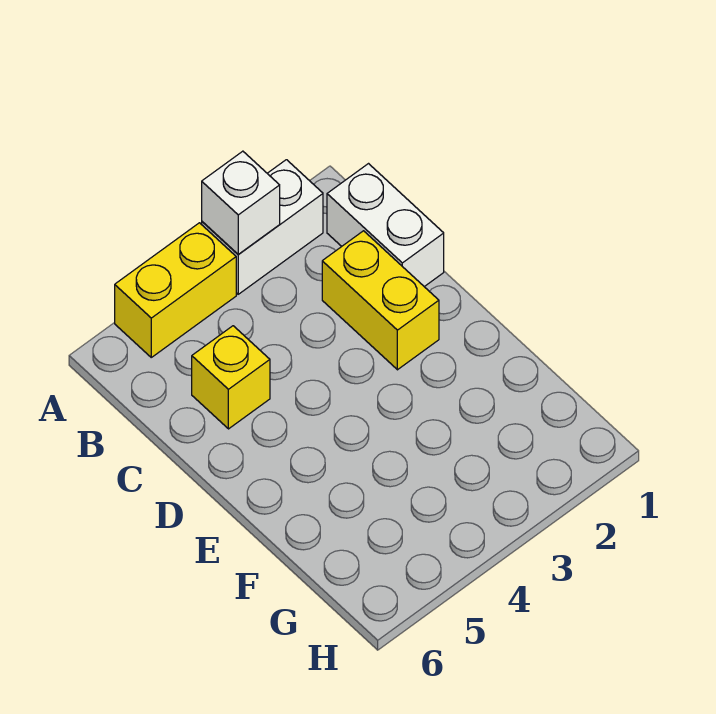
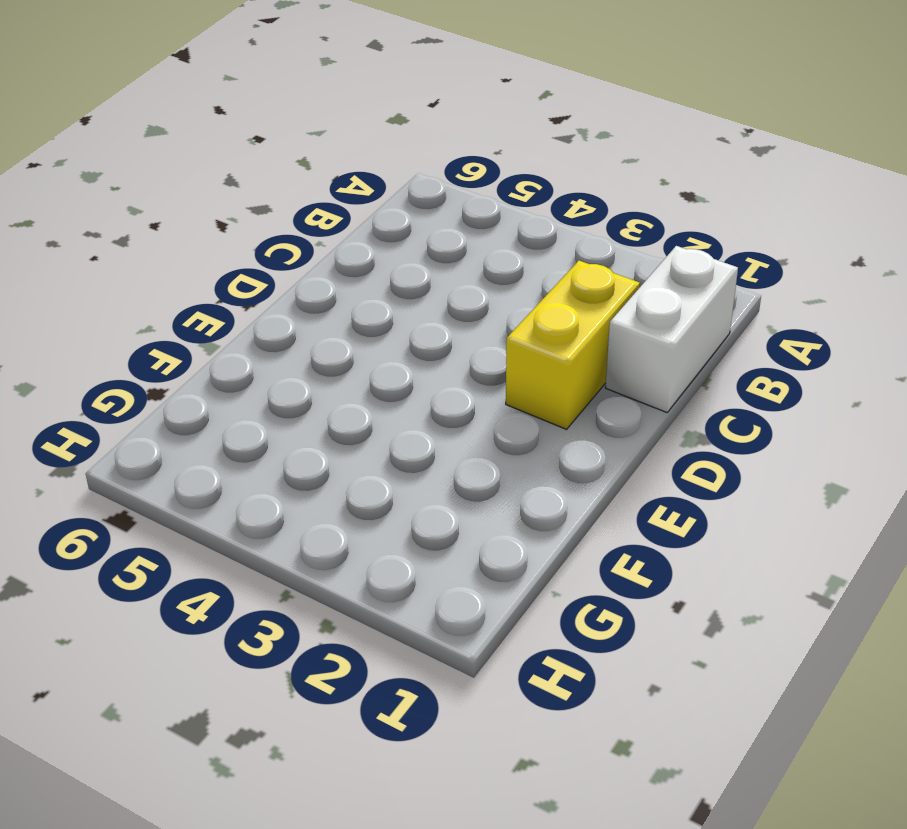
none -> white 1x2 brick [202,160,323,294]
none -> yellow 1x2 brick [115,223,236,357]

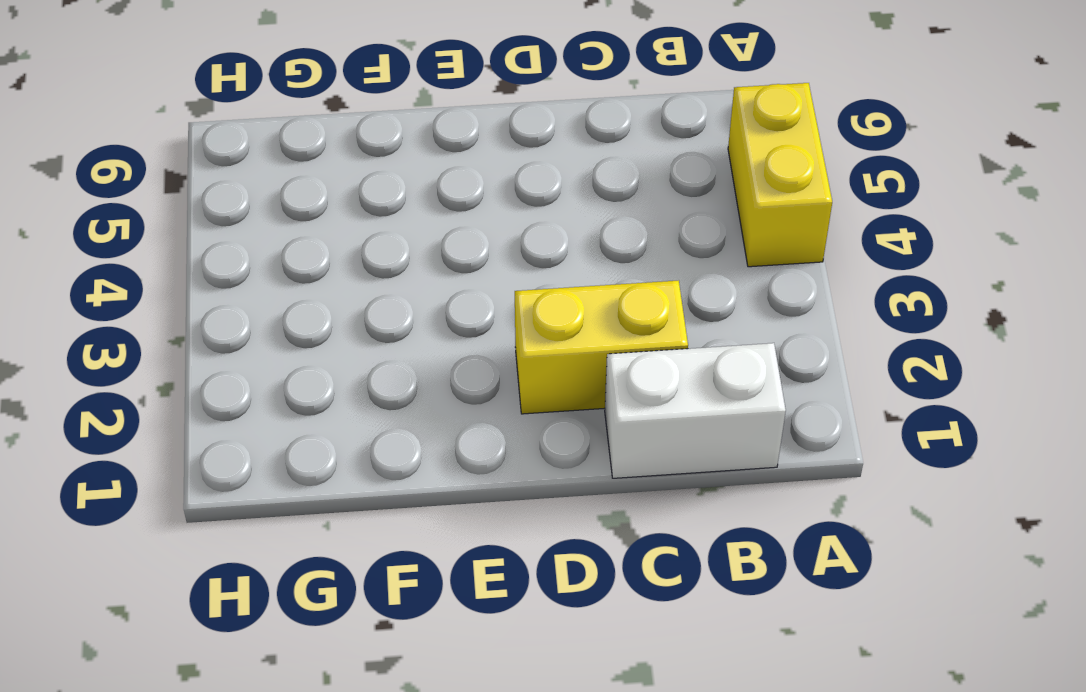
none -> white 1x2 brick [202,160,323,294]
none -> yellow 1x1 brick [192,326,270,429]

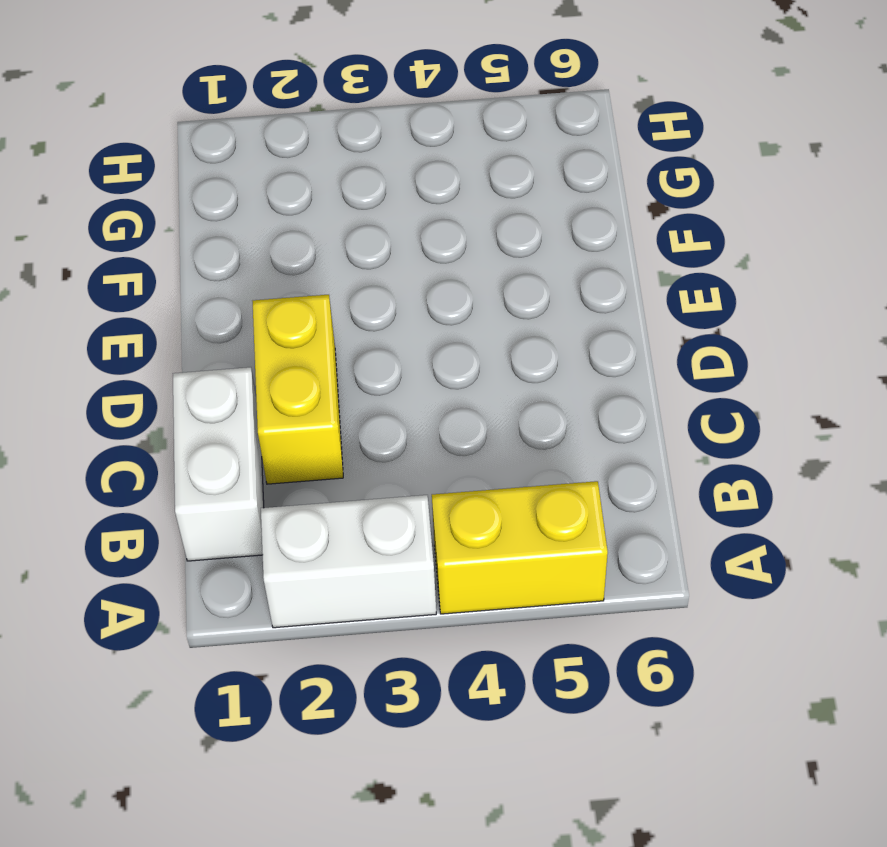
none -> yellow 1x1 brick [192,326,270,429]
none -> white 1x1 brick [202,151,280,254]

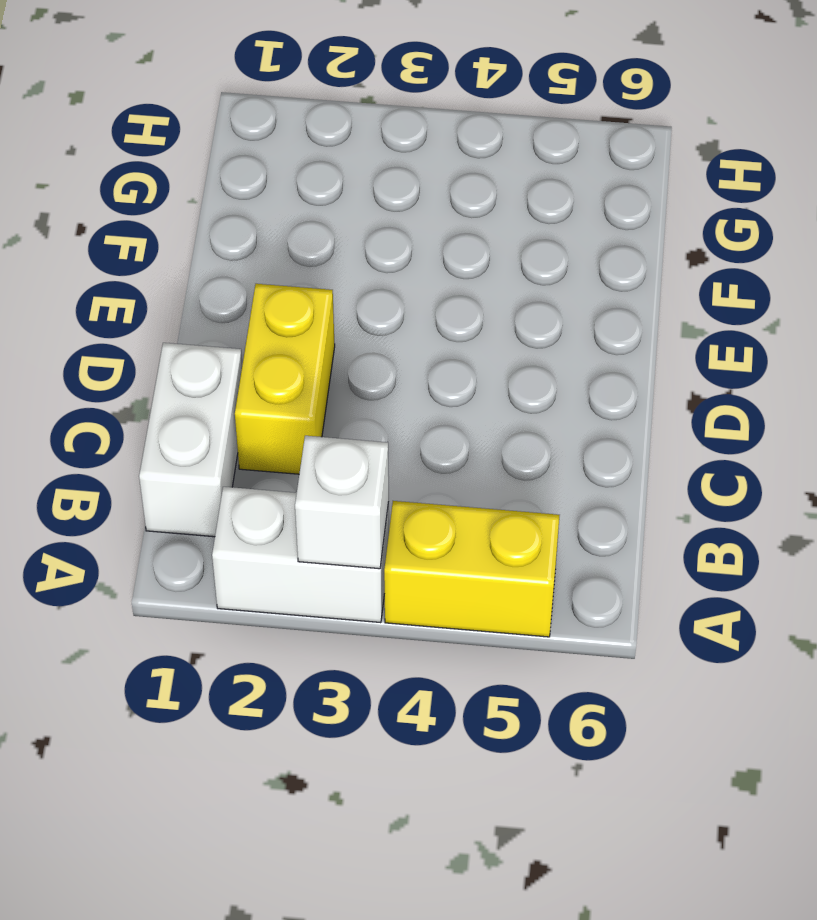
none -> yellow 1x1 brick [192,326,270,429]

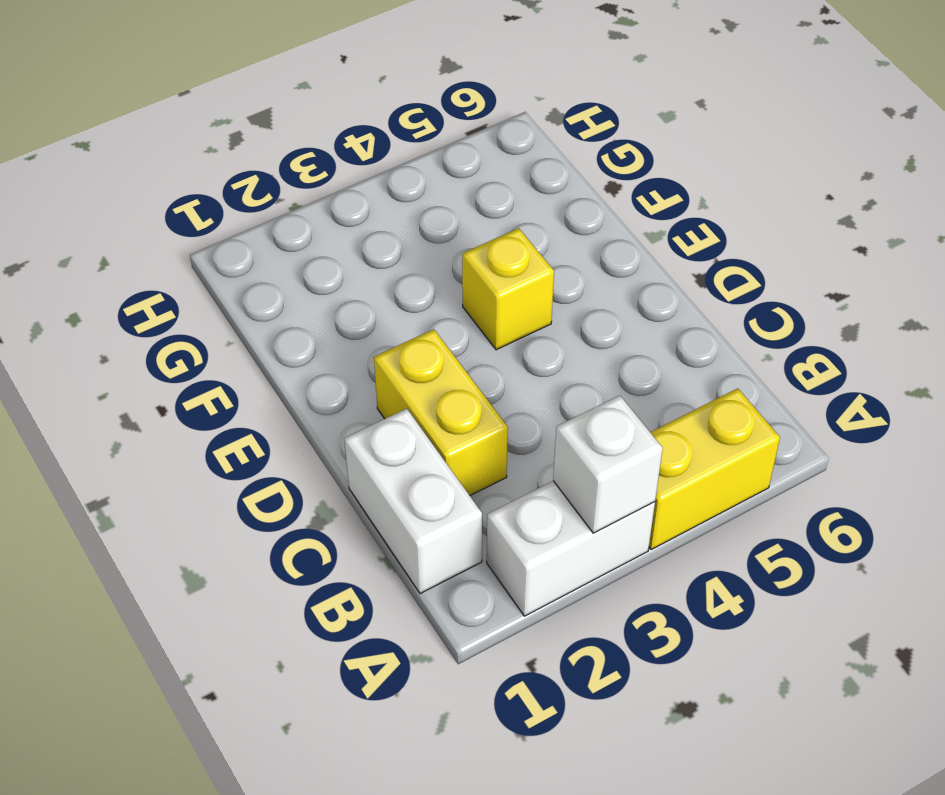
yellow 1x1 brick [462,228,554,350] -> yellow 1x1 brick moved to [192,326,270,429]

